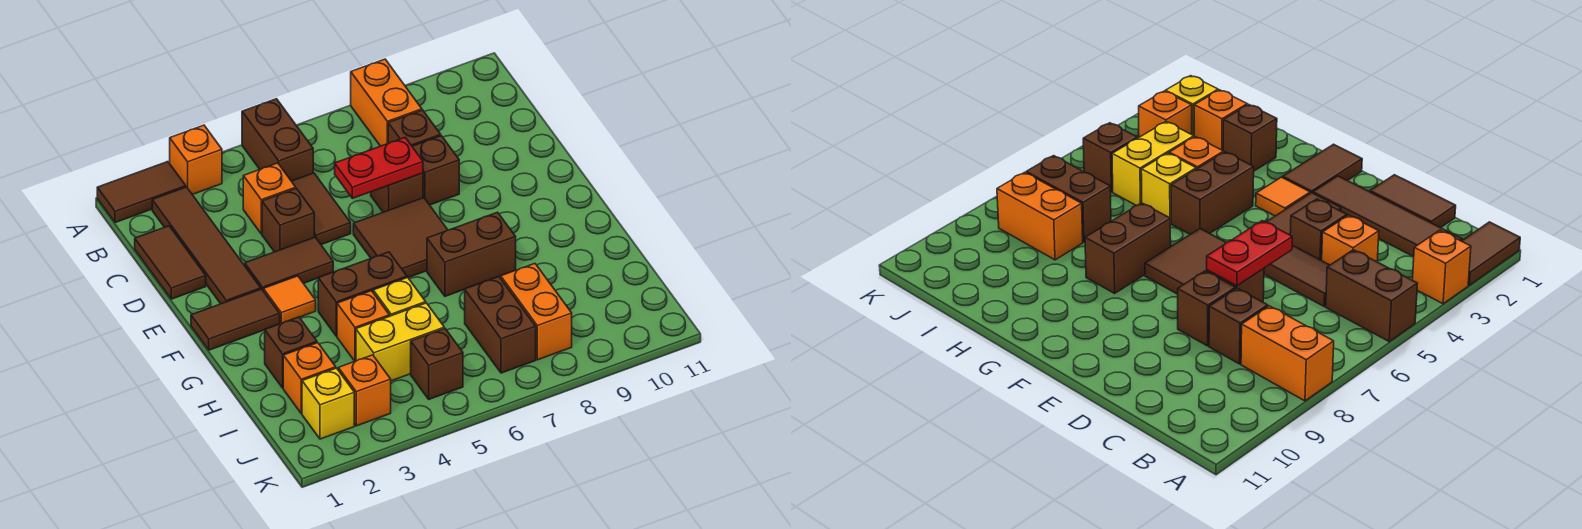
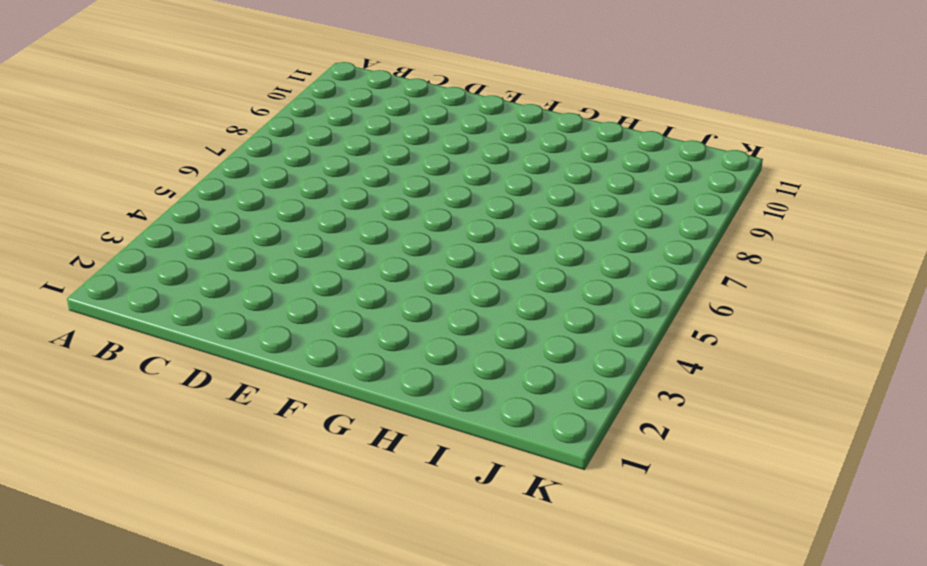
none -> brown 1x2 tile [97,162,186,223]
none -> orange 1x1 brick [170,125,222,195]
none -> brown 1x2 brick [242,99,313,181]

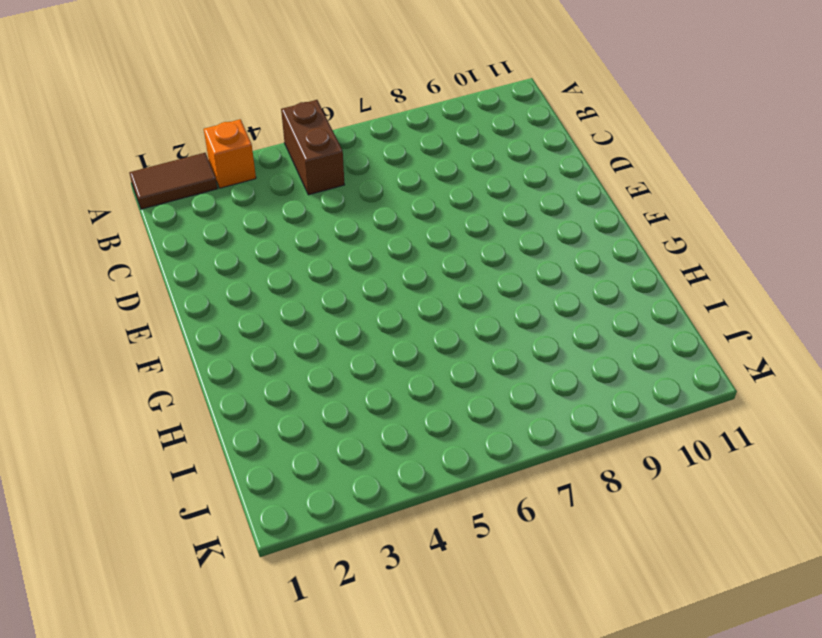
none -> orange 1x2 brick [351,59,422,146]
none -> brown 1x4 tile [152,187,261,304]
none -> brown 1x2 tile [135,226,206,299]

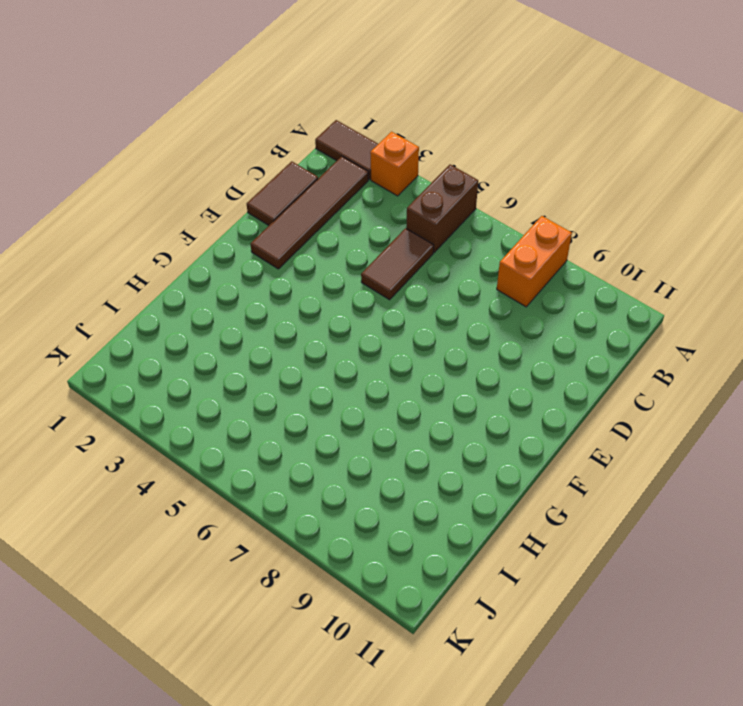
none -> orange 1x1 brick [243,163,296,234]
none -> brown 1x1 brick [388,110,441,146]
none -> brown 1x1 brick [262,189,314,252]

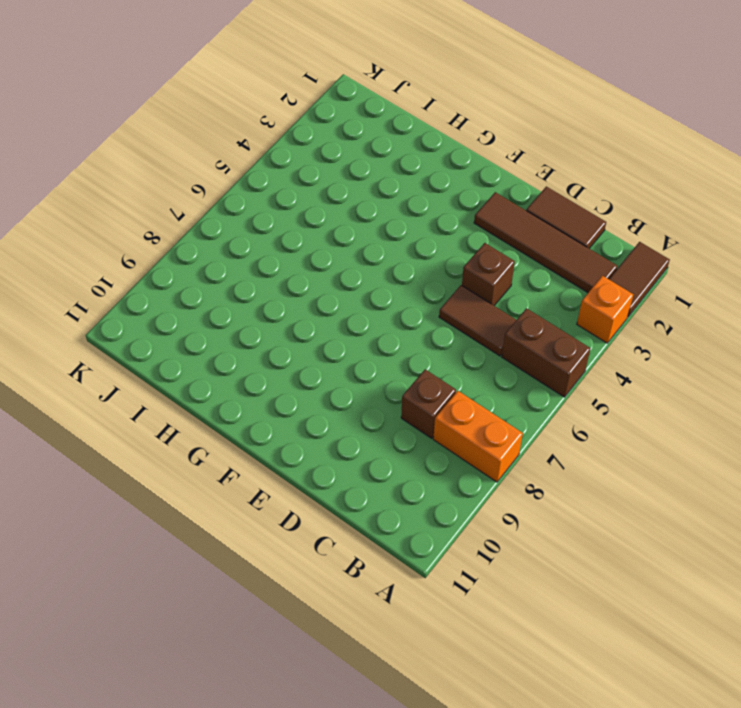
none -> orange 1x1 brick [243,163,296,234]
none -> brown 1x1 brick [371,173,423,212]
none -> brown 1x1 brick [412,136,459,205]

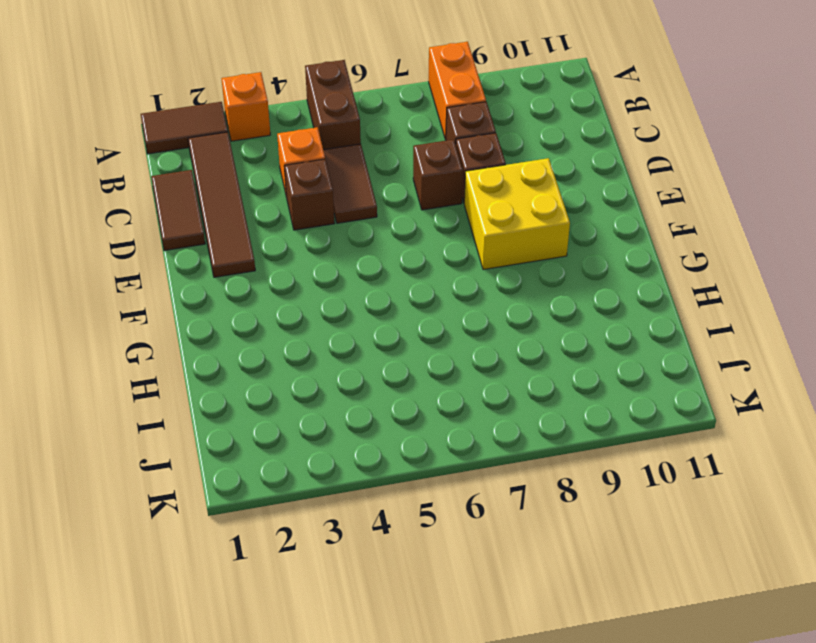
yellow 2x2 brick [464,158,570,270] -> none
none -> brown 1x2 tile [245,237,333,290]
none -> brown 2x2 tile [353,198,448,278]
none -> brown 1x2 tile [191,289,280,350]

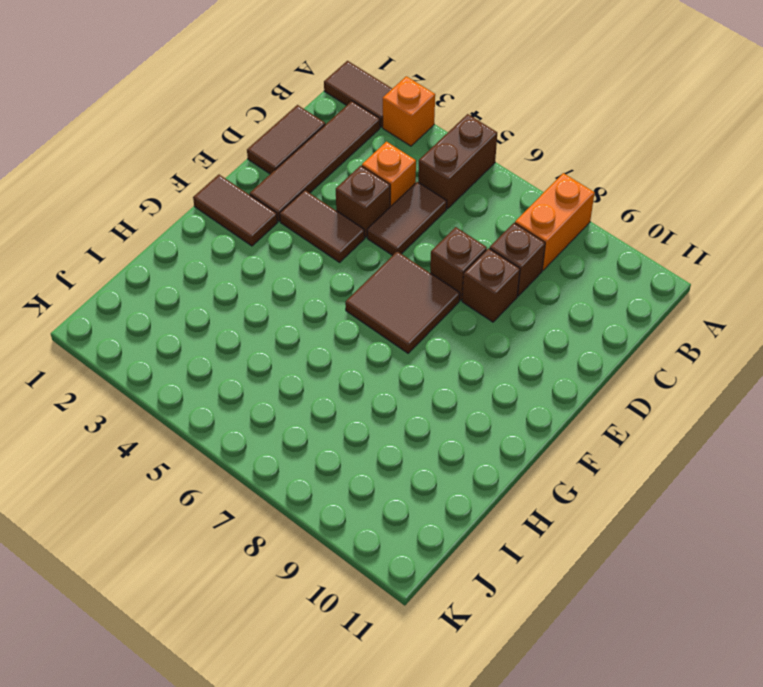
none -> orange 1x1 tile [263,276,316,323]
none -> brown 1x2 brick [318,252,407,336]
none -> brown 1x2 brick [427,212,516,296]

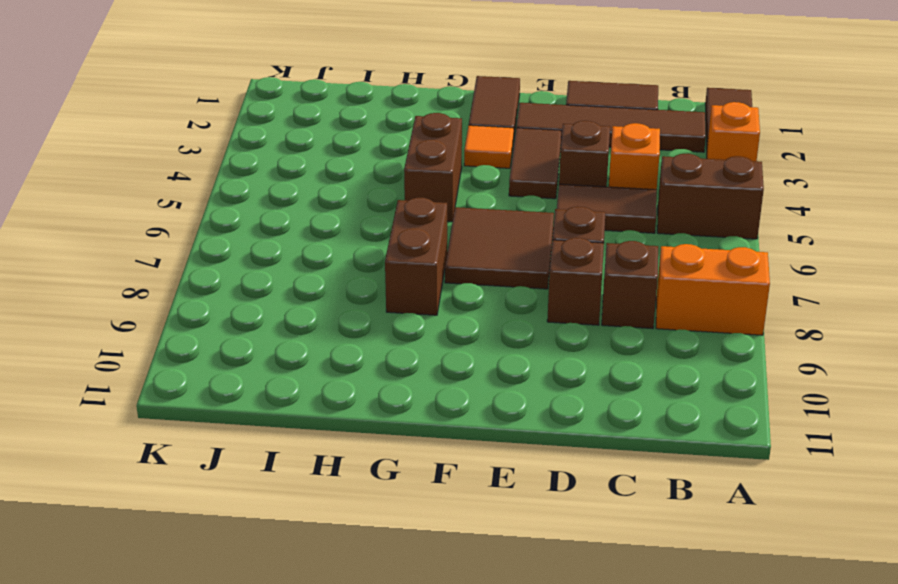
none -> brown 1x1 brick [265,317,317,388]
none -> orange 1x1 brick [337,291,389,361]
none -> yellow 1x1 brick [373,277,426,316]

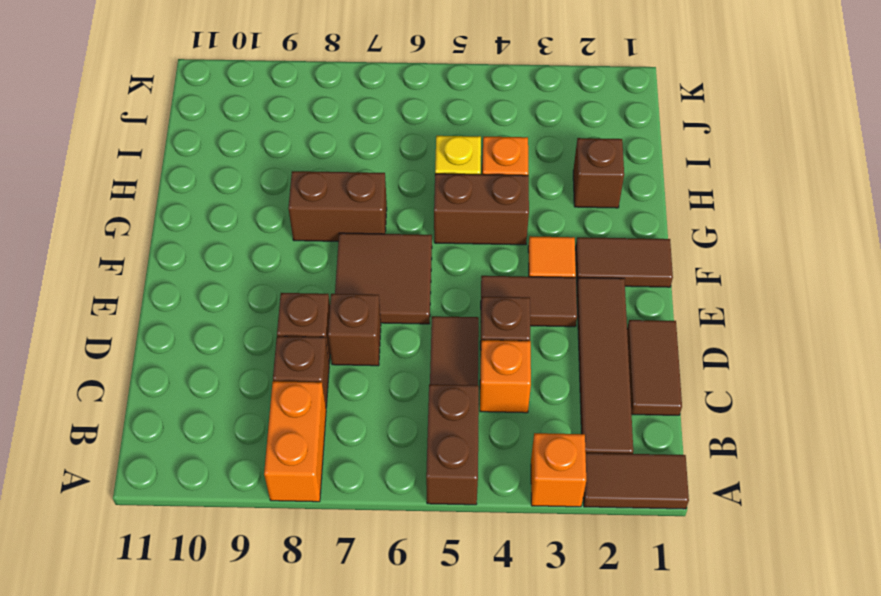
none -> orange 1x1 brick [283,343,336,414]
none -> yellow 1x2 brick [356,303,444,381]
none -> brown 1x2 brick [465,277,536,373]

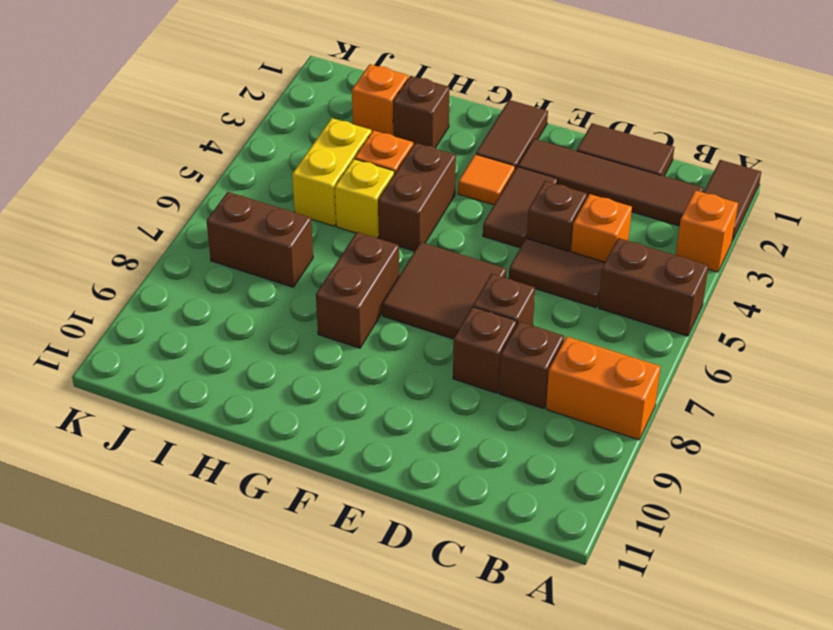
none -> orange 1x2 brick [501,264,572,360]
none -> yellow 1x1 brick [302,368,354,439]
none -> orange 1x1 brick [338,355,391,426]

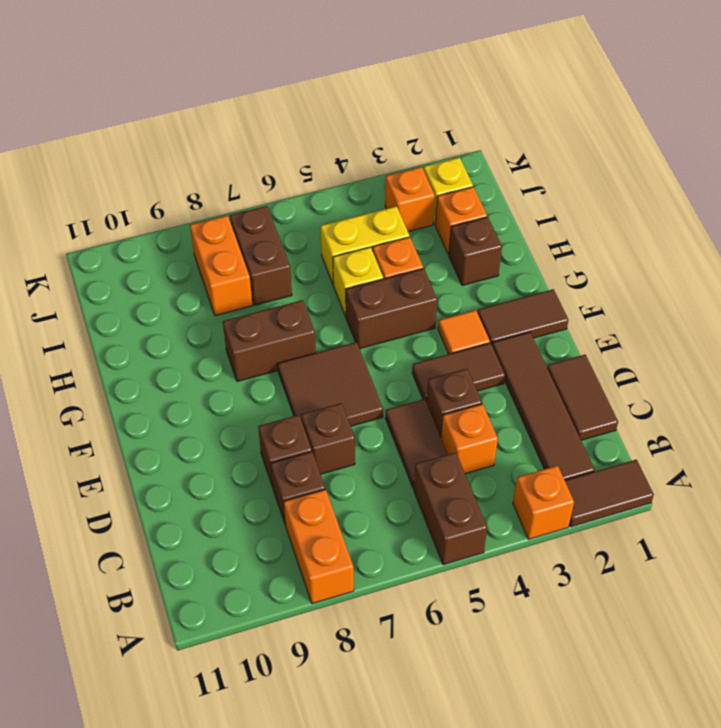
none -> brown 1x1 brick [411,329,463,399]
none -> red 1x2 plate [335,138,423,198]

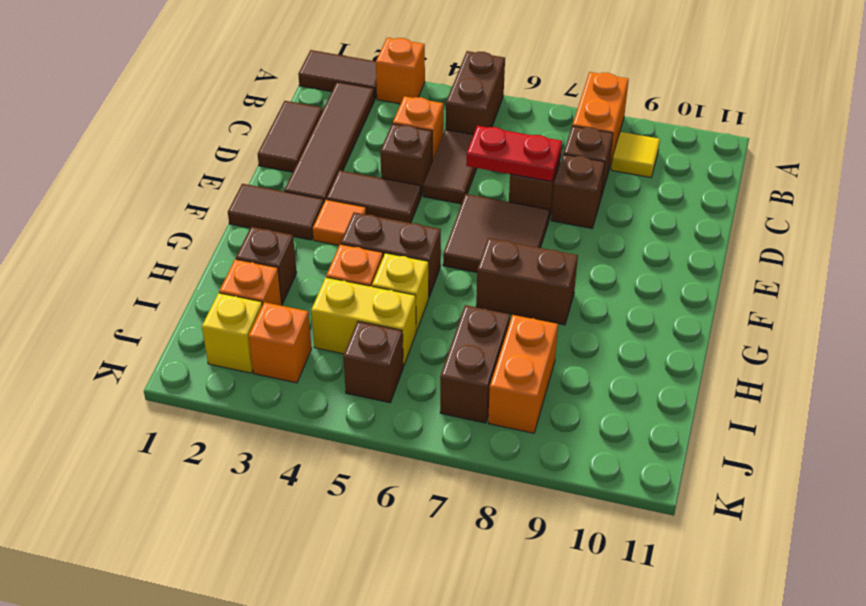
yellow 1x1 tile [611,132,660,178] -> none

